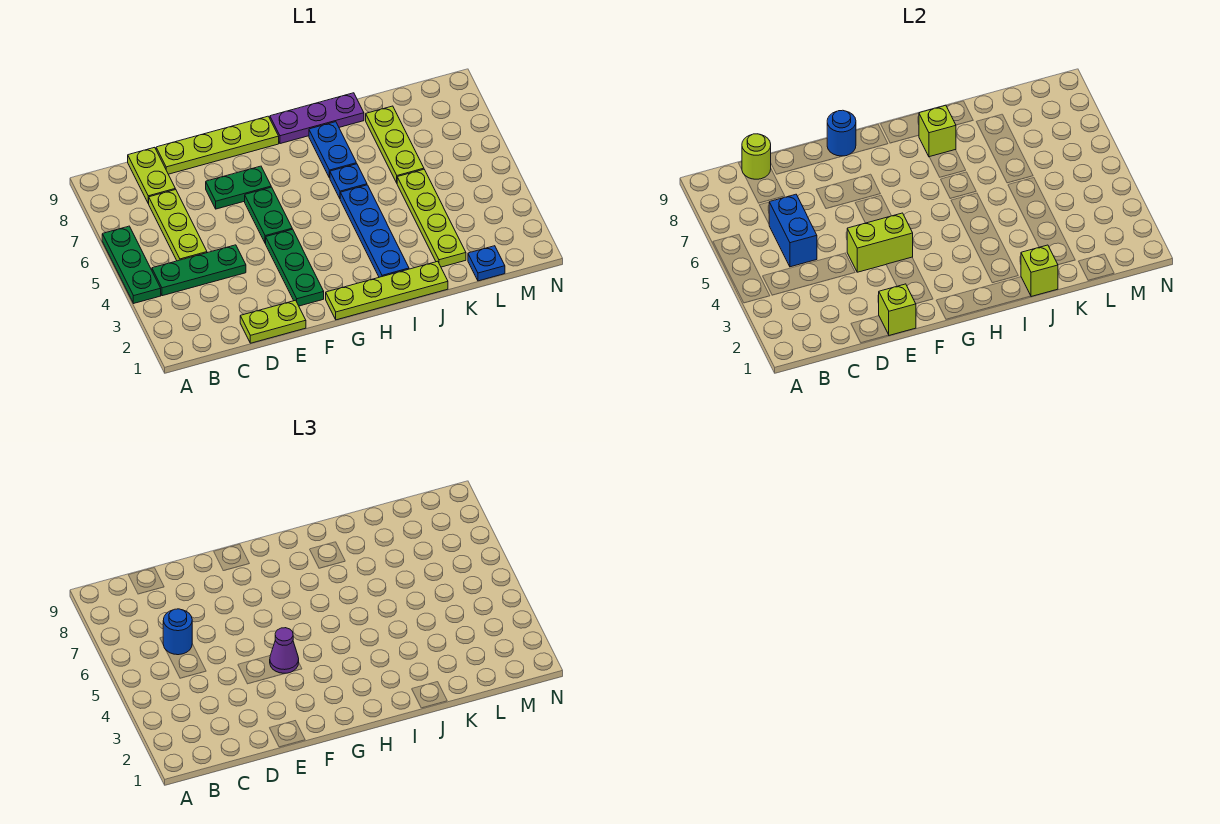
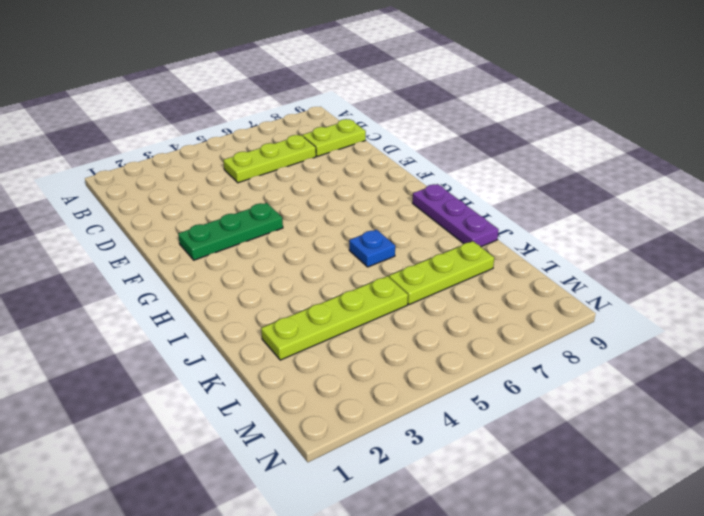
none -> green 1x3 plate [102,226,161,303]
none -> green 1x3 plate [152,245,246,296]
none -> lime 1x2 plate [240,300,306,343]

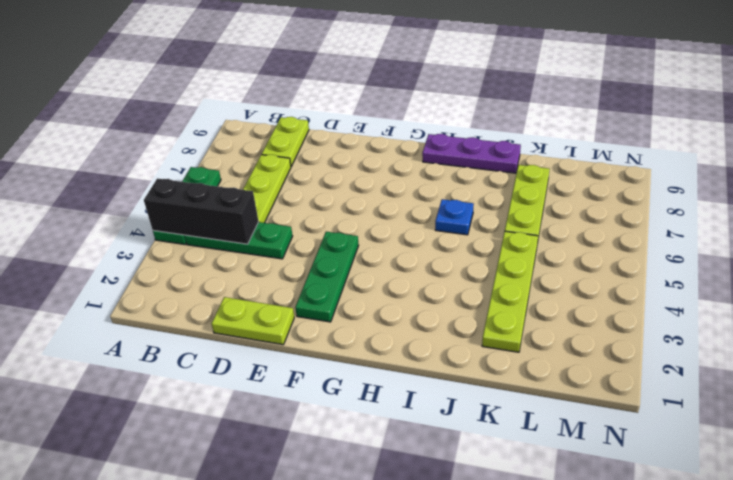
black 1x3 brick [144,179,259,244] -> none
none -> lime 1x4 plate [156,116,279,174]
none -> green 1x2 plate [206,166,271,209]
none -> green 1x2 plate [245,187,292,243]

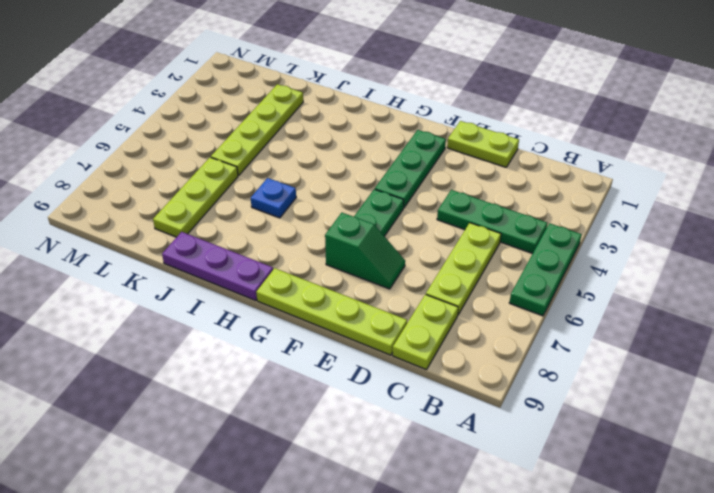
green 1x2 slope [325,213,405,289] -> green 1x2 plate [206,166,271,209]
none -> lime 1x4 plate [326,261,448,320]
none -> blue 1x4 plate [340,185,409,277]
none -> blue 1x2 plate [309,122,356,178]

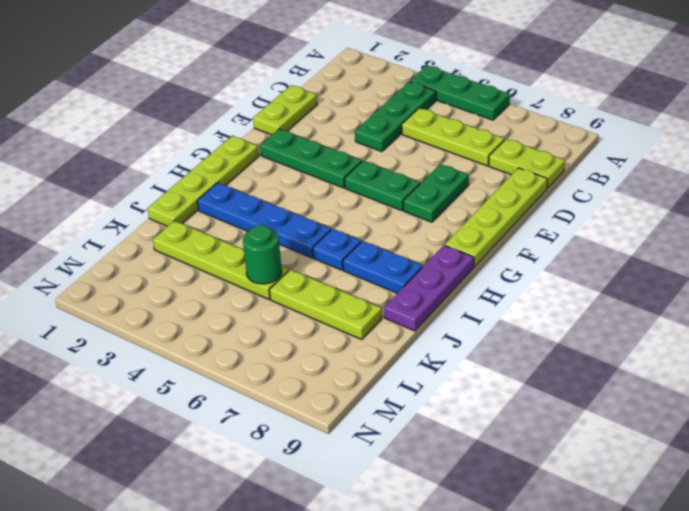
green 1x1 round brick [243,225,282,284] -> none
none -> blue 1x1 plate [468,246,505,281]
none -> blue 1x2 brick [769,194,817,267]
none -> lime 1x1 round brick [742,134,771,179]

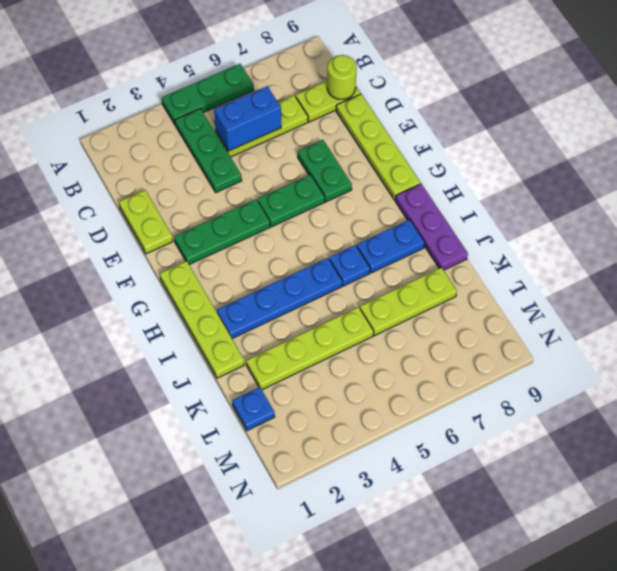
none -> lime 1x1 brick [879,284,916,335]
none -> lime 1x2 brick [847,213,913,272]
none -> blue 1x1 round brick [827,110,856,156]

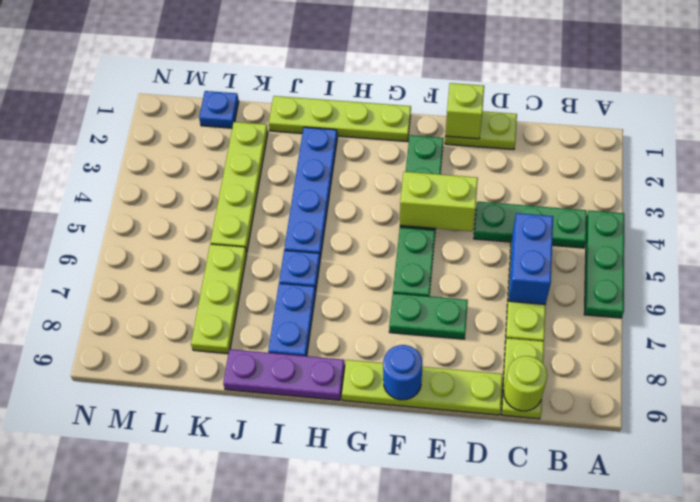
none -> lime 1x1 brick [919,105,956,157]
none -> lime 1x1 brick [1021,245,1058,297]
none -> blue 1x1 round brick [163,609,192,655]

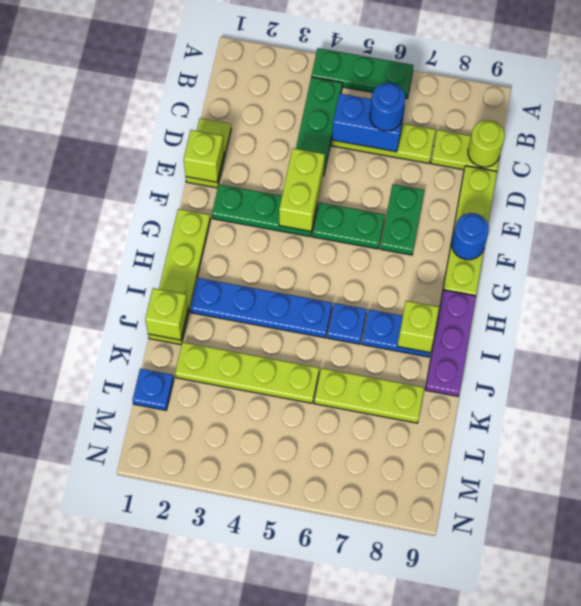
none -> purple 1x1 cone [270,628,299,673]

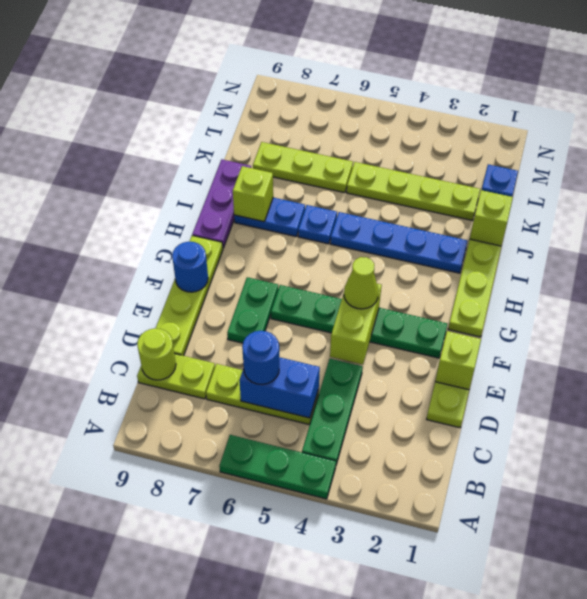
lime 1x1 cone [344,257,379,309] -> purple 1x1 cone [270,628,299,673]

